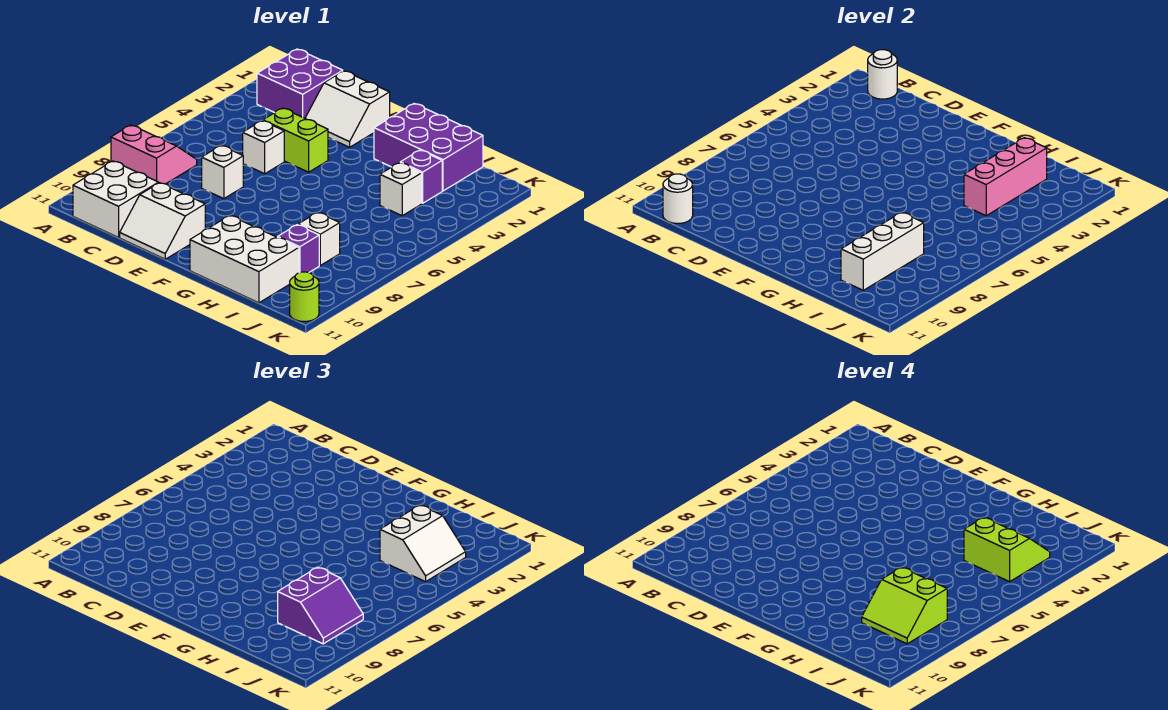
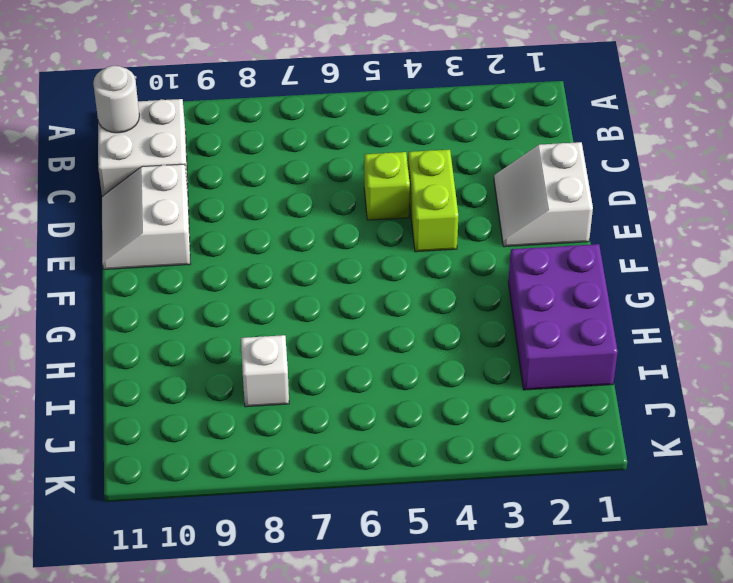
lime 1x1 brick [364,152,410,220] -> white 1x1 brick [243,121,284,174]
none -> pink 2x2 slope [111,125,197,184]
none -> purple 2x2 brick [257,49,343,118]
none -> white 1x1 brick [202,146,243,199]

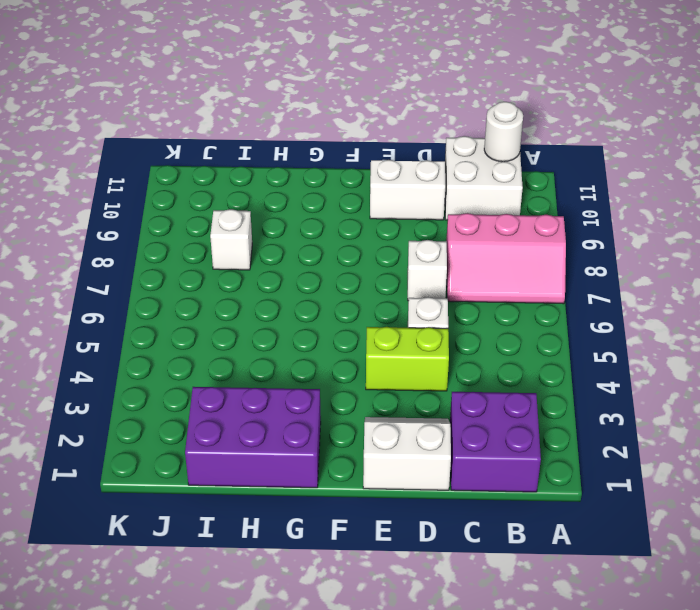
pink 2x3 slope [446,213,566,304] -> pink 2x2 slope [111,125,197,184]
none -> white 2x3 brick [190,215,299,303]
none -> purple 1x1 brick [400,150,442,203]
none -> white 1x1 brick [380,163,422,216]

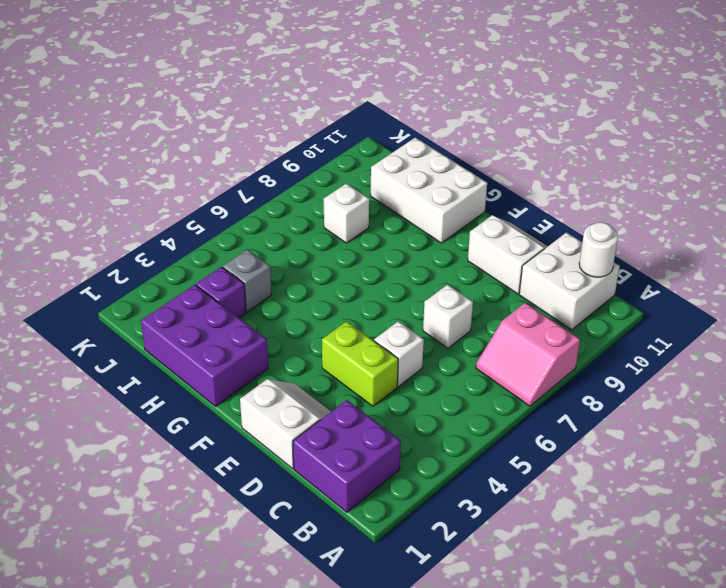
grey 1x1 brick [223,249,272,312] -> white 1x1 brick [380,163,422,216]
none -> purple 1x1 brick [278,225,319,273]
none -> lime 1x1 round brick [290,272,319,321]
none -> white 1x1 round brick [868,50,897,99]

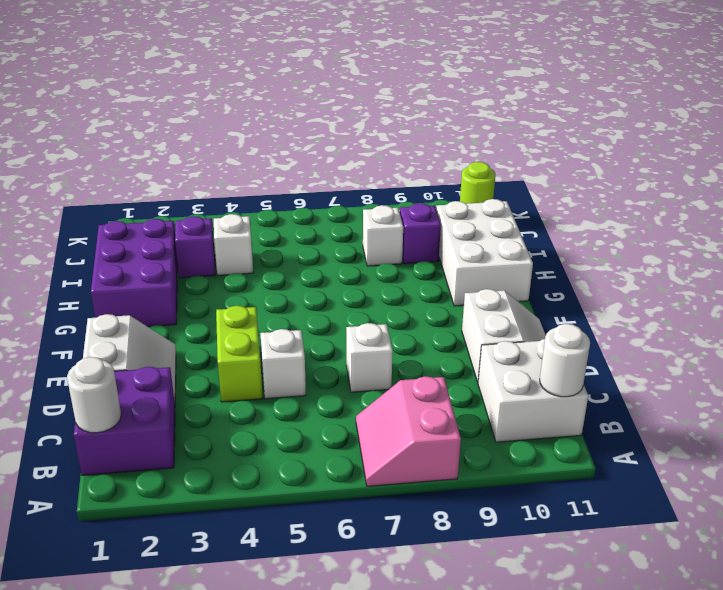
none -> pink 1x3 brick [964,138,1047,216]
none -> white 1x3 brick [841,212,924,290]
none -> white 2x2 slope [380,505,466,582]

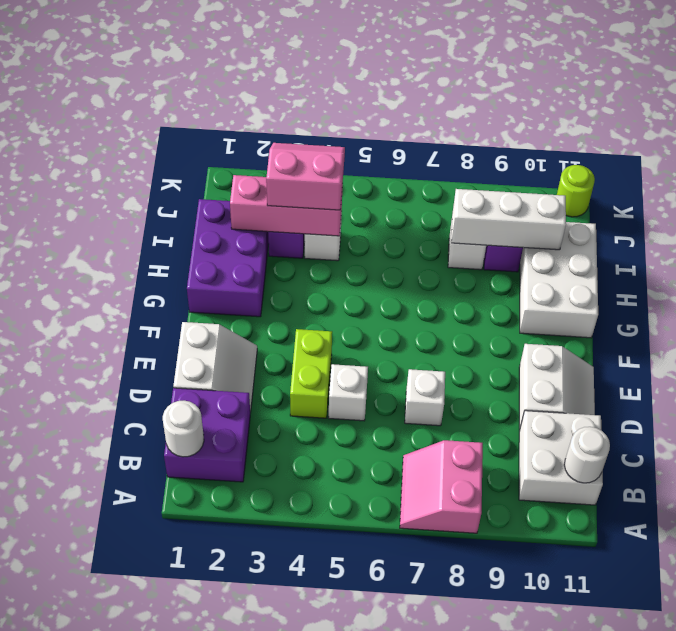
pink 2x2 slope [266,143,345,210] -> white 2x2 slope [380,505,466,582]
none -> purple 2x2 slope [278,567,363,644]
none -> lime 2x2 slope [964,517,1050,582]
none -> lime 2x2 slope [862,567,947,644]

